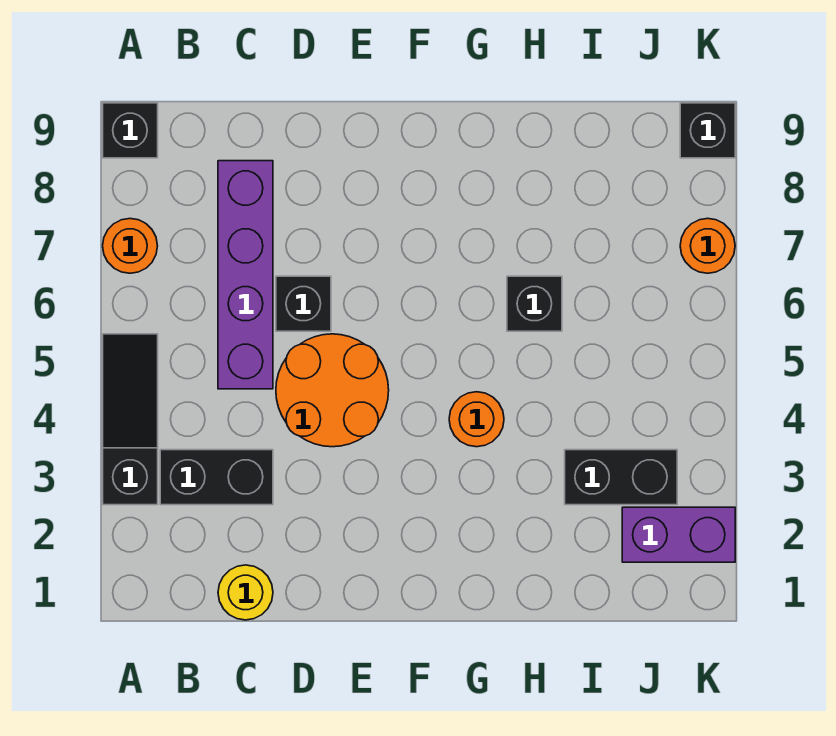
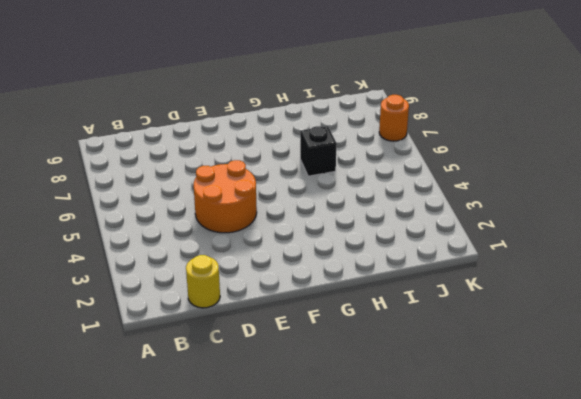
none -> black 1x3 slope [103,334,158,505]
none -> orange 1x1 round brick [103,219,157,273]
none -> black 1x1 brick [103,103,158,158]

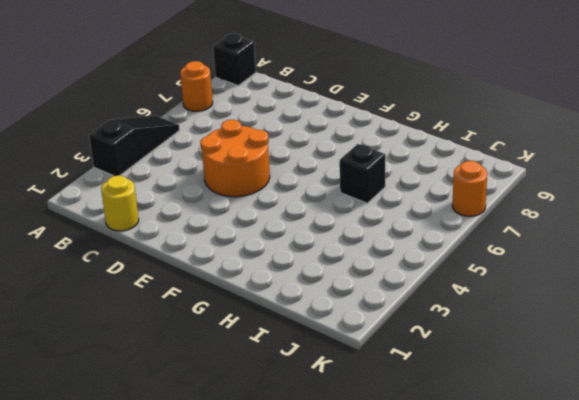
none -> black 1x2 brick [160,450,273,505]
none -> purple 1x4 brick [218,161,273,389]
none -> black 1x1 brick [276,276,331,331]

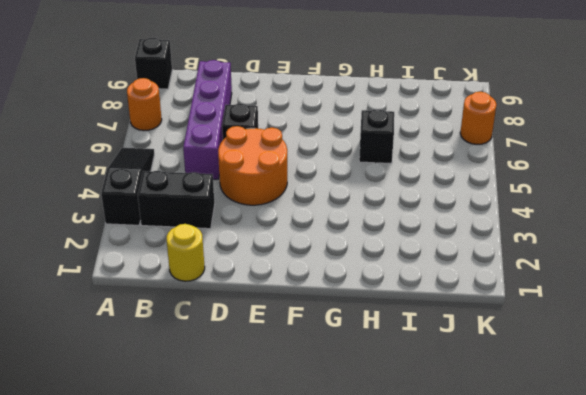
none -> orange 1x1 round brick [449,392,504,447]
none -> black 1x2 brick [565,450,677,505]
none -> purple 1x2 brick [622,507,735,562]

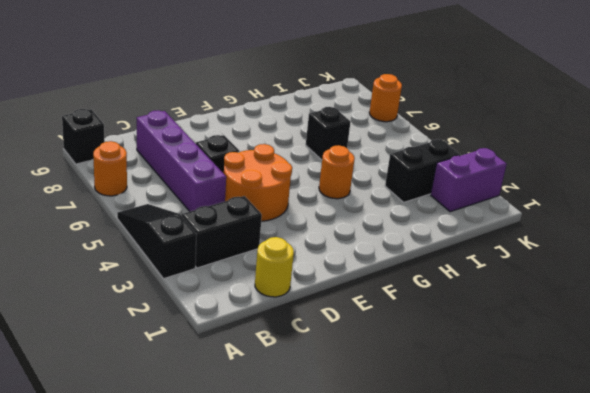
none -> black 1x1 brick [680,103,735,158]

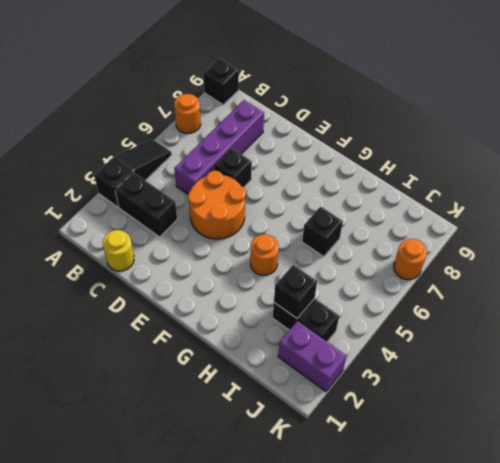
black 1x1 brick [274,265,317,318] -> black 1x1 brick moved to [680,103,735,158]

